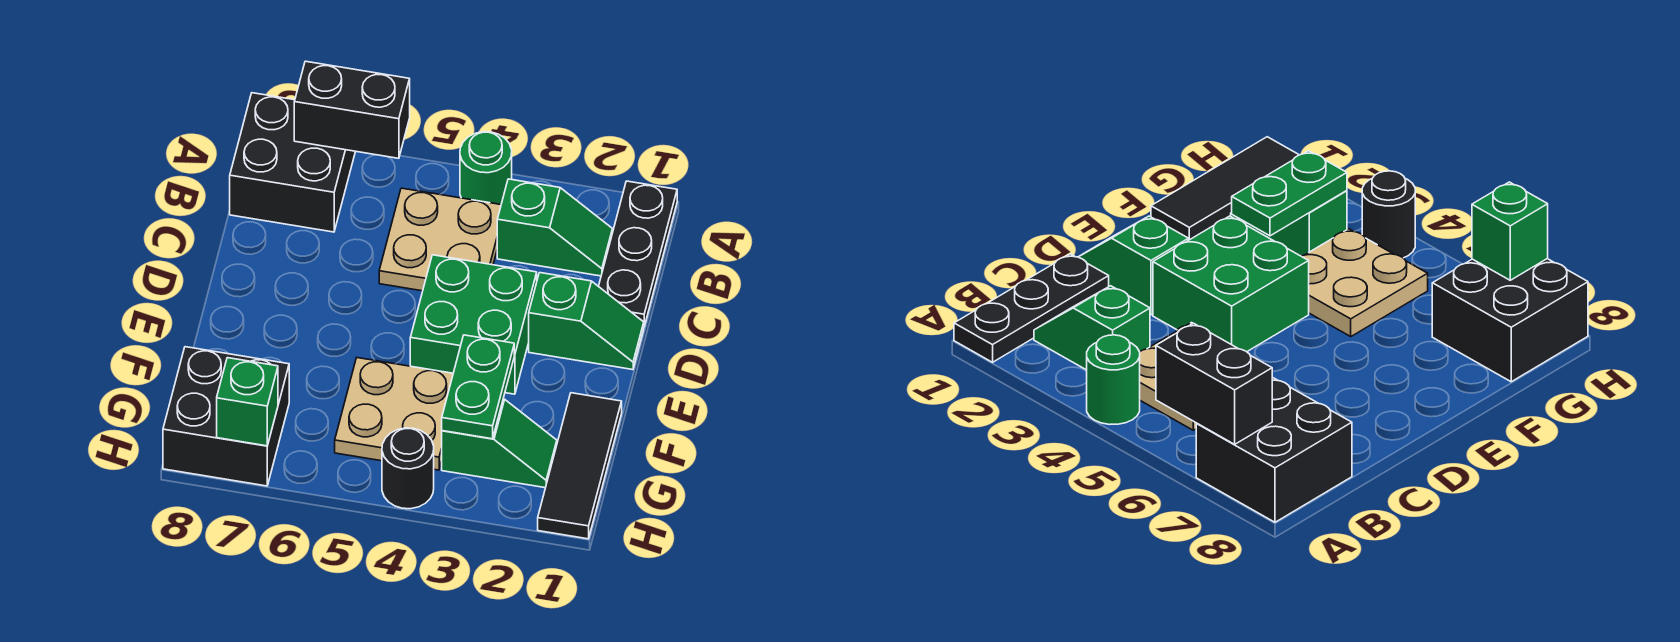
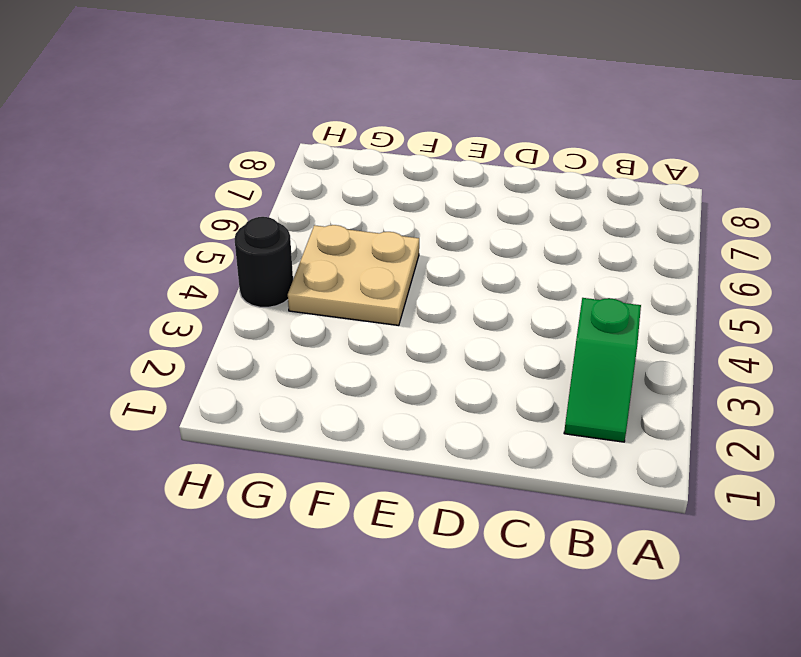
none -> black 1x3 plate [599,181,677,326]
none -> green 1x1 round brick [460,132,512,205]
none -> black 2x2 brick [230,93,355,232]

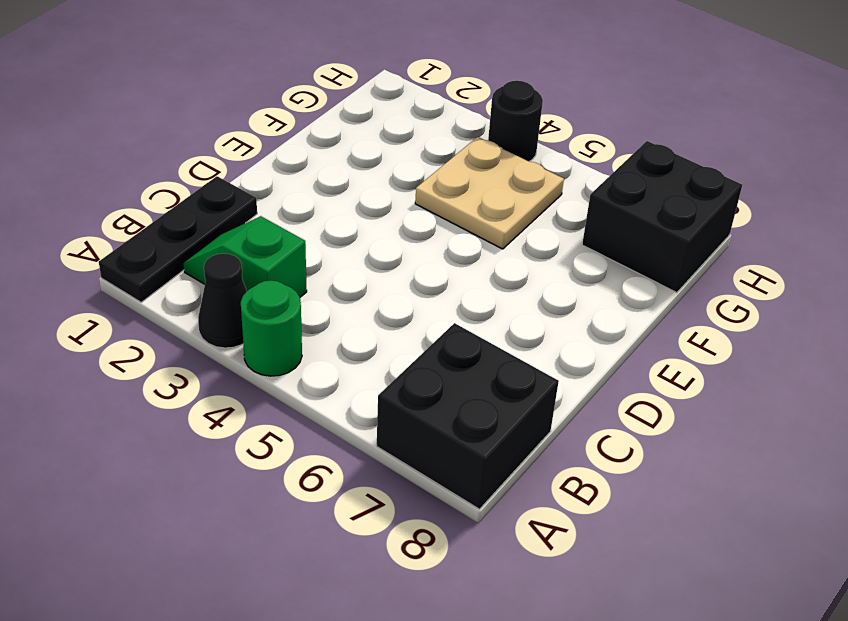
black 1x1 cone [198,253,247,348] -> none
none -> tan 2x2 plate [379,188,501,291]
none -> green 1x2 slope [529,273,644,370]
none -> green 2x2 brick [410,255,537,394]

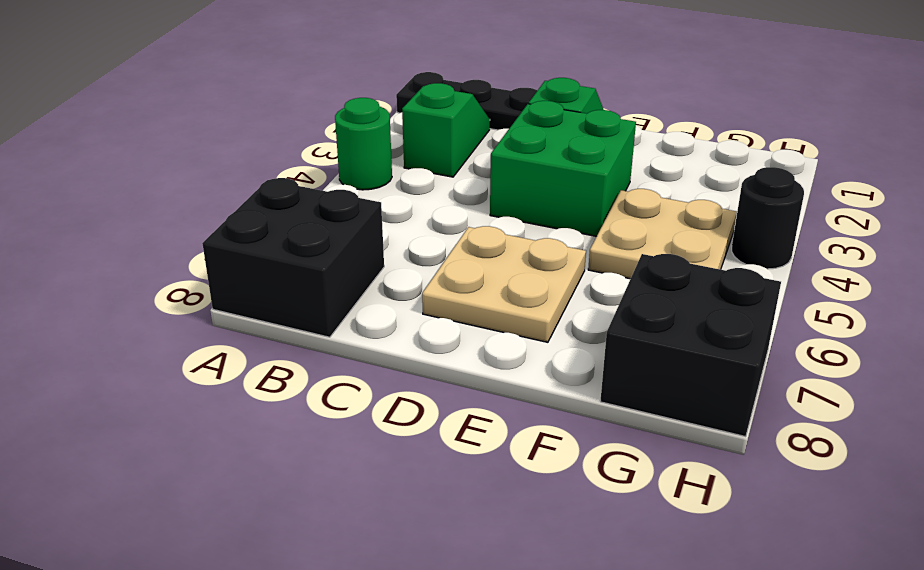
tan 2x2 plate [422,226,586,342] -> tan 2x2 plate moved to [379,188,501,291]
none -> black 1x3 tile [538,393,622,539]
none -> green 1x2 slope [442,399,557,488]
none -> black 1x2 brick [294,61,410,158]

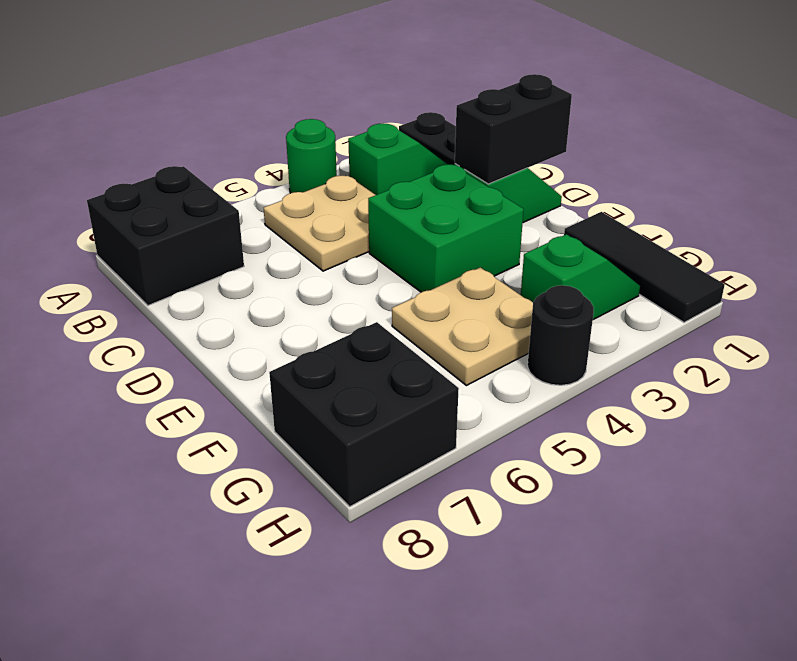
black 1x2 brick [455,74,572,184] -> black 1x2 brick moved to [294,61,410,158]
none -> green 1x2 plate [442,335,514,439]
none -> green 1x1 brick [217,358,278,446]

